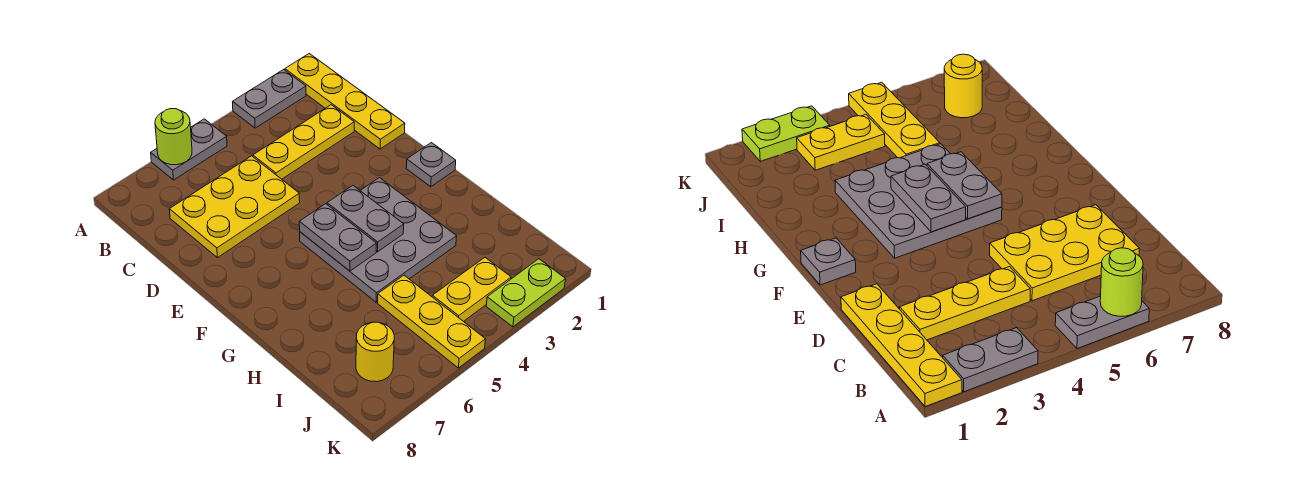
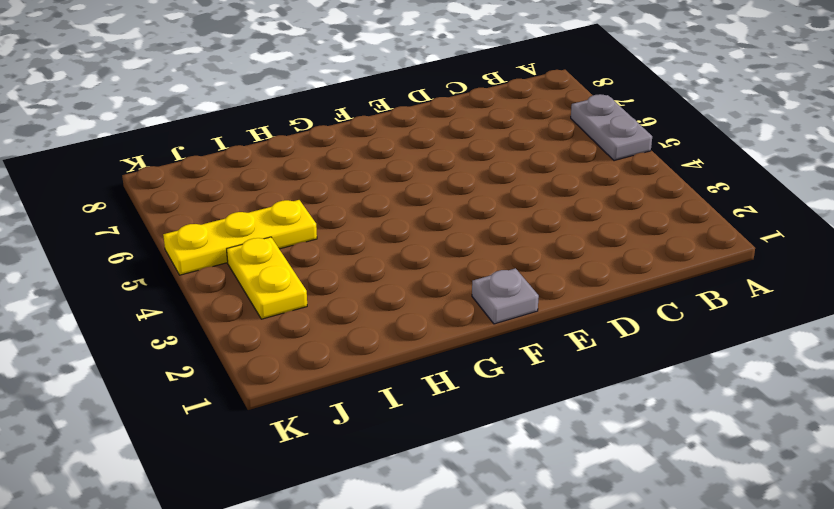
none -> yellow 1x4 plate [285,54,405,149]
none -> grey 1x2 plate [233,69,306,128]
none -> yellow 1x3 plate [253,105,354,179]

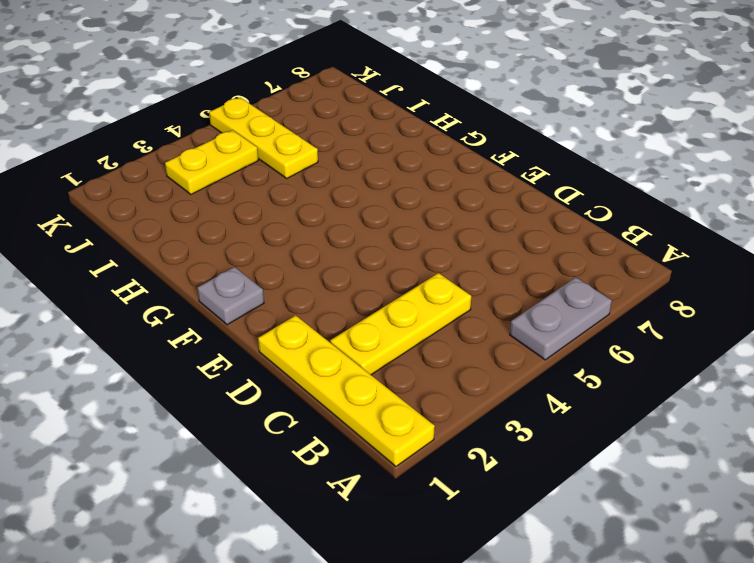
none -> grey 1x2 plate [233,69,306,128]
none -> yellow 2x3 plate [169,156,300,258]
none -> grey 3x3 plate [300,178,457,302]

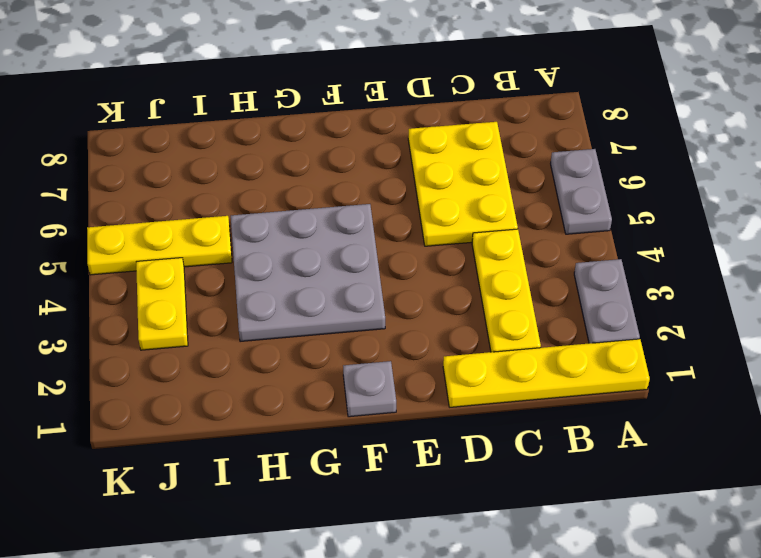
none -> yellow 1x1 round brick [356,322,394,382]
none -> lime 1x2 plate [486,259,566,327]
none -> lime 1x1 round brick [155,109,192,165]

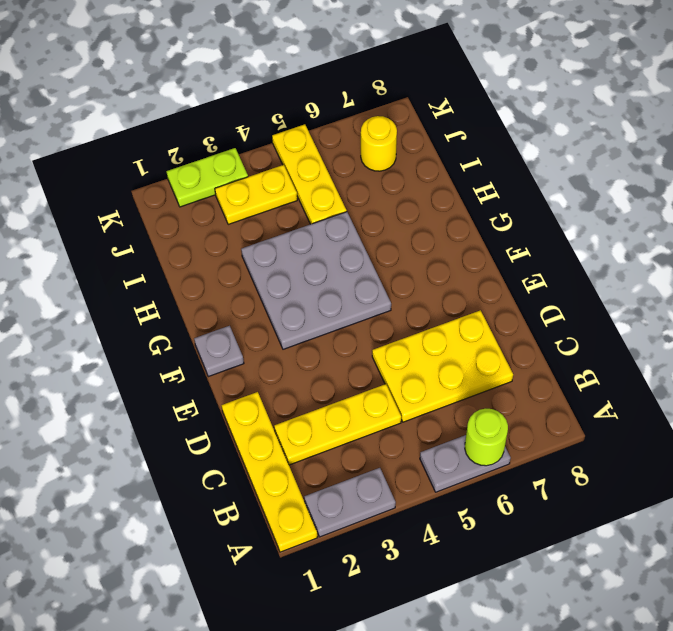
none -> grey 1x2 plate [327,186,404,252]
none -> grey 1x2 plate [299,204,376,271]

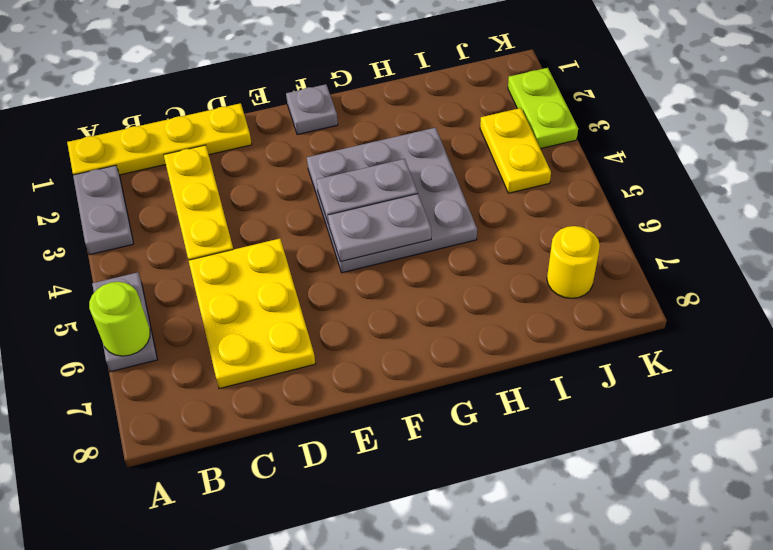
none -> yellow 1x3 plate [378,275,485,368]

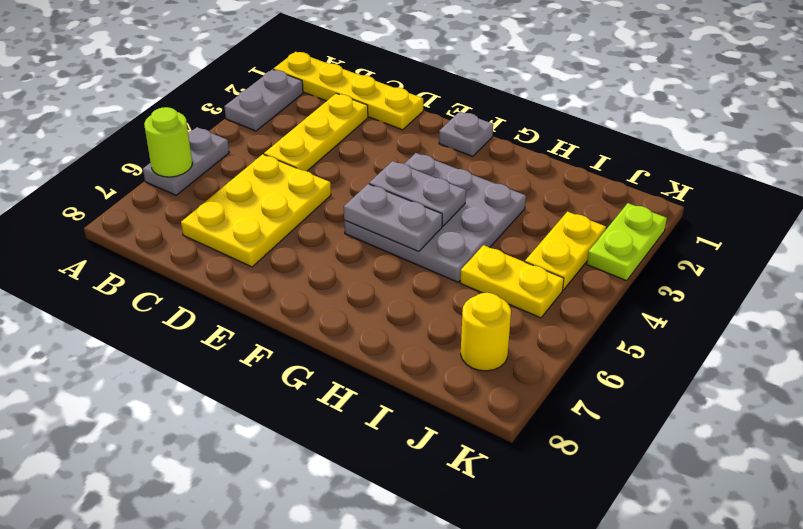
yellow 1x2 plate [460,245,564,318] -> yellow 1x3 plate [378,275,485,368]

